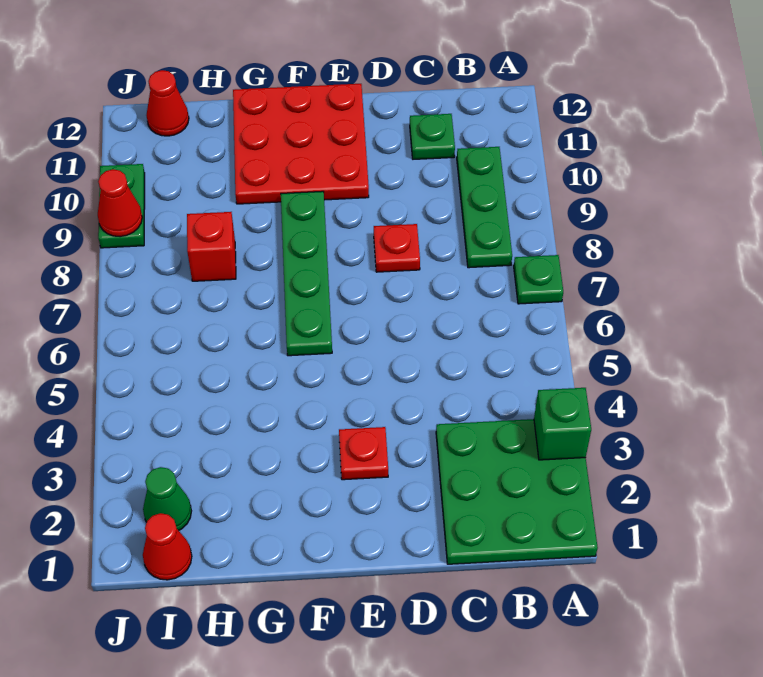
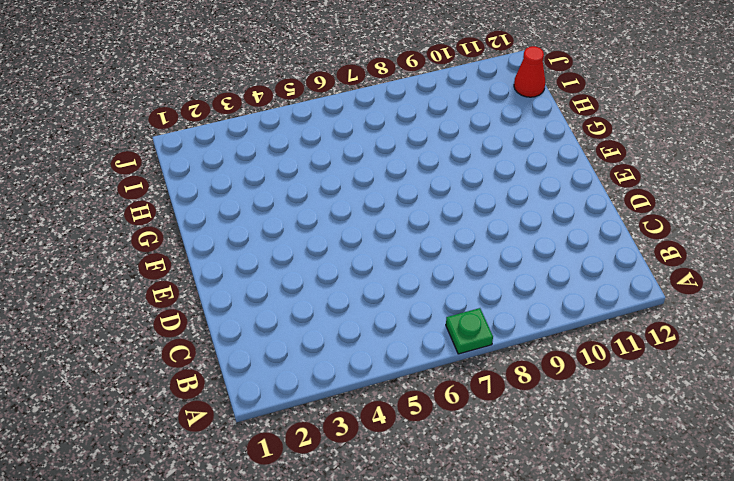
none -> green 3x3 plate [436,419,598,564]
none -> green 1x3 plate [457,147,512,268]
none -> green 1x1 plate [410,114,455,159]

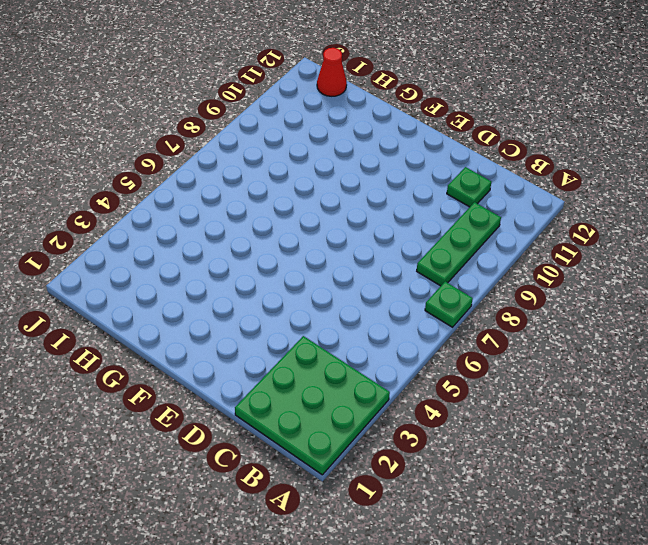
none -> red 1x1 plate [374,224,420,272]
none -> red 1x1 plate [339,427,388,480]
none -> red 3x3 plate [233,84,369,204]

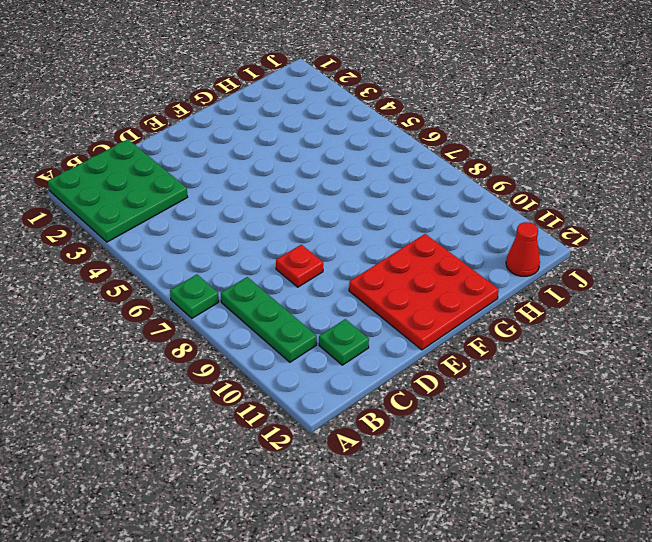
none -> red 1x1 plate [339,427,388,480]
none -> green 1x4 plate [281,191,332,356]
none -> red 1x1 brick [187,212,236,281]

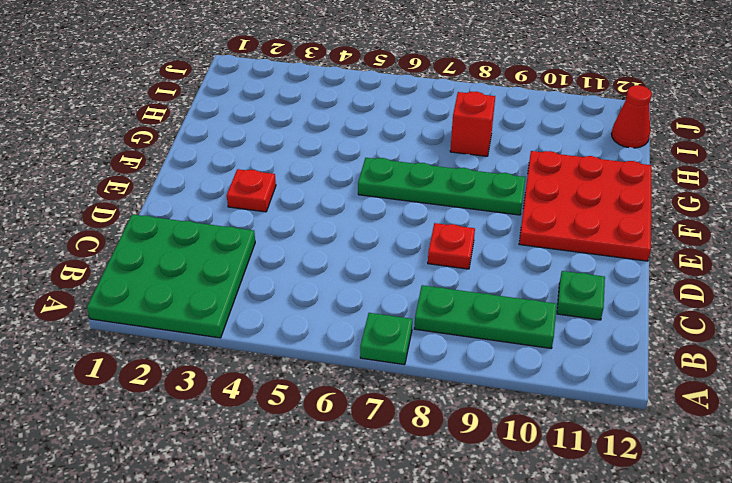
none -> red 1x1 cone [143,513,192,580]
none -> green 1x1 cone [143,467,191,531]
none -> green 1x2 plate [98,164,145,248]

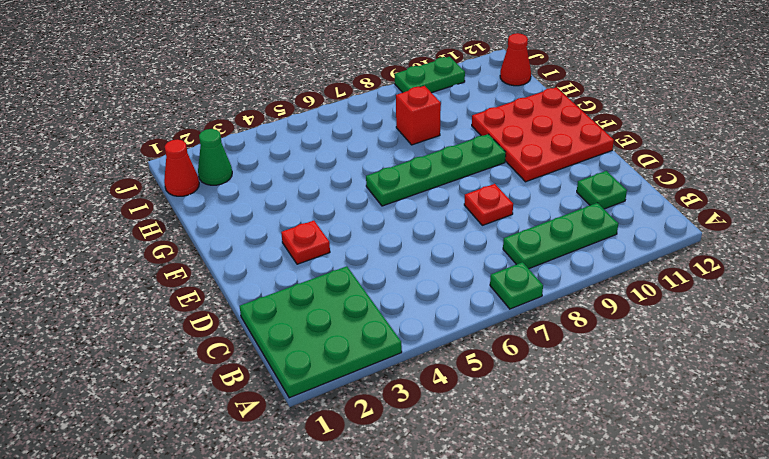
none -> green 1x1 brick [534,388,591,460]
none -> red 1x1 cone [98,169,142,237]

